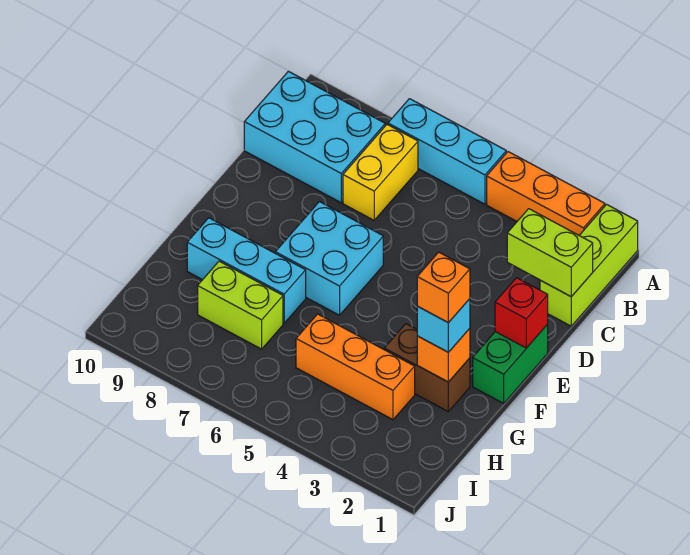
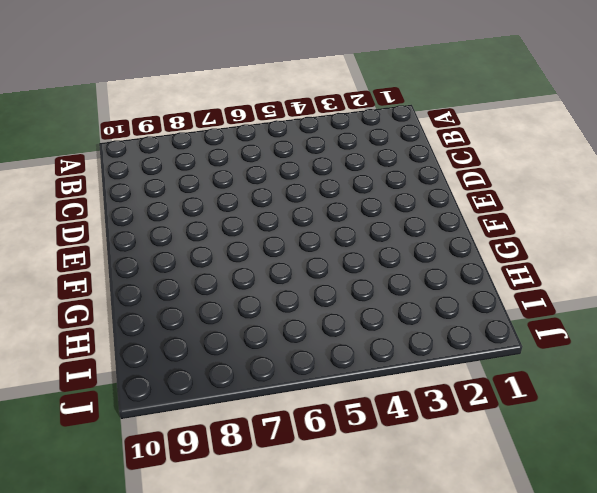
none -> lime 1x3 brick [540,204,638,326]
none -> orange 1x3 brick [487,152,605,235]
none -> cyan 1x3 brick [388,99,506,204]

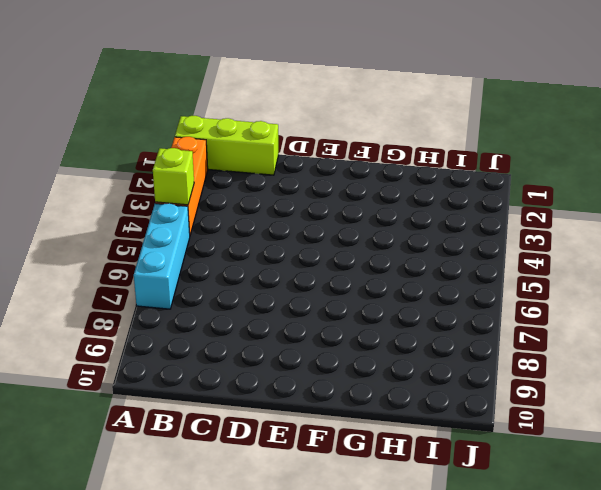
lime 1x1 brick [153,148,194,205] -> none
none -> yellow 1x2 brick [343,125,418,220]
none -> cyan 2x3 brick [244,71,385,203]
none -> green 1x2 brick [473,324,548,403]

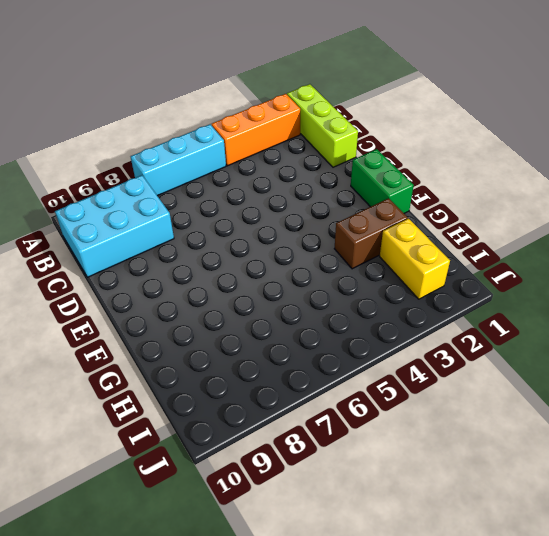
yellow 1x2 brick [380,219,450,299] -> yellow 1x2 brick moved to [343,125,418,220]
none -> cyan 2x2 brick [275,202,383,315]
none -> cyan 1x3 brick [187,218,306,323]
none -> orange 1x3 brick [296,314,415,420]

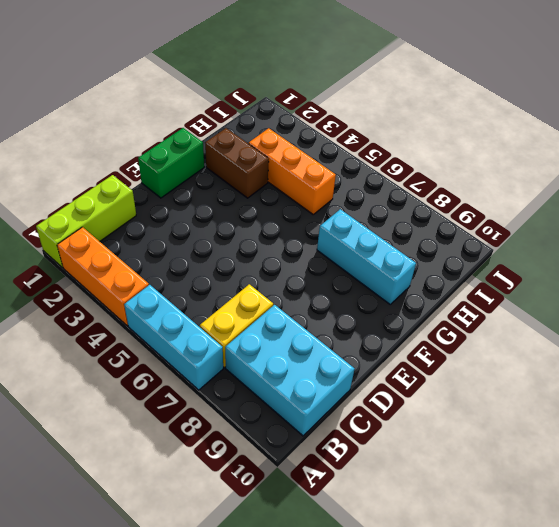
none -> cyan 2x2 brick [275,202,383,315]
none -> lime 1x2 brick [198,261,283,349]
none -> lime 1x2 brick [507,209,593,297]

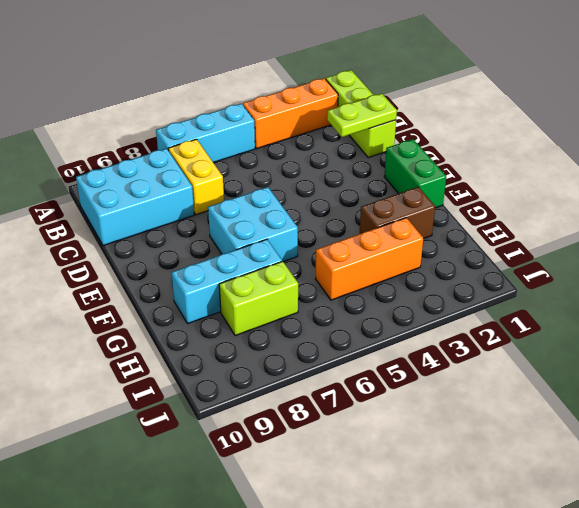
lime 1x2 plate [327,94,397,137] -> lime 1x2 brick [507,209,593,297]
none -> red 1x1 brick [495,278,548,348]
none -> orange 1x1 brick [417,328,470,382]
none -> cyan 1x1 brick [417,299,470,352]

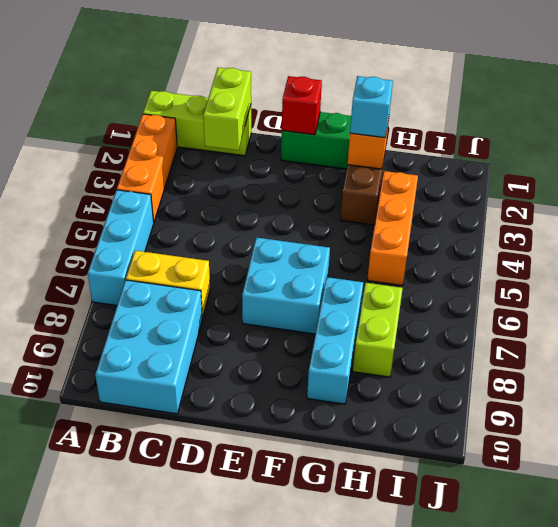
none -> orange 1x1 brick [417,252,470,323]

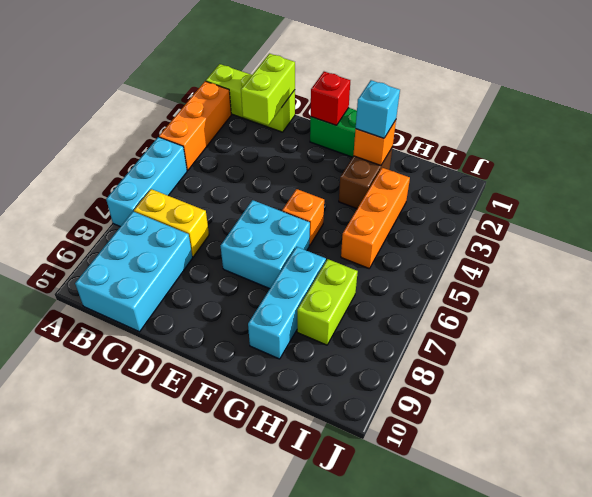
orange 1x1 brick [282,189,324,245] -> orange 1x1 brick moved to [417,252,470,323]

